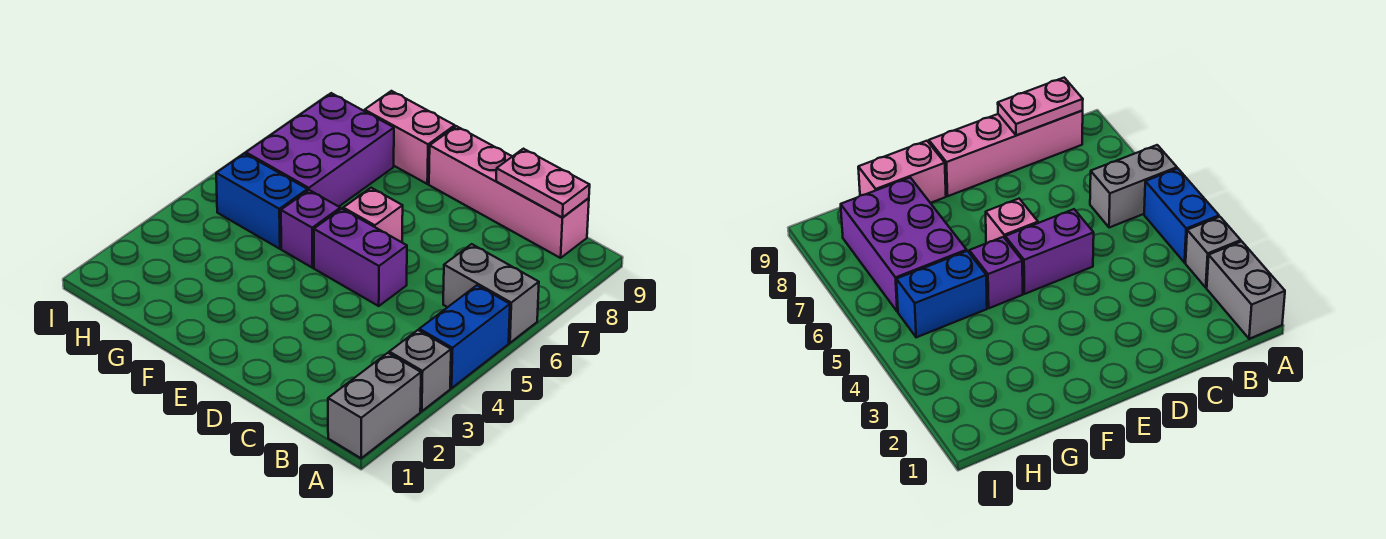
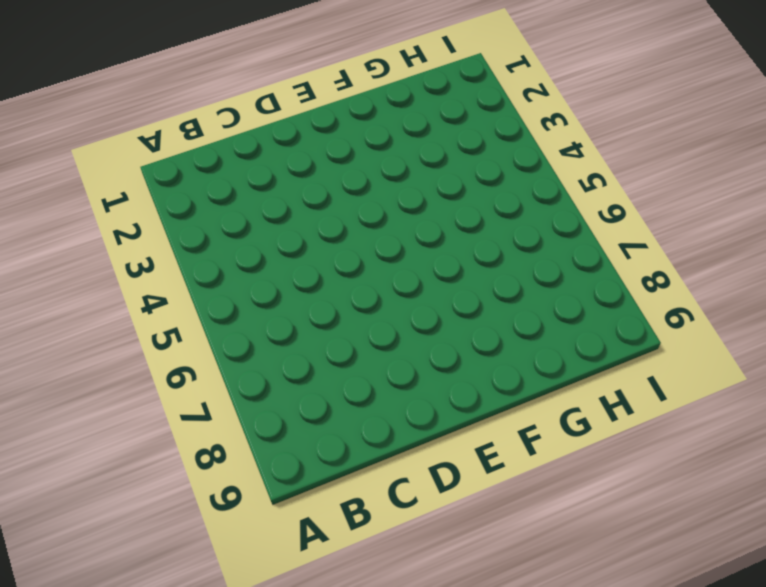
none -> grey 1x2 brick [328,353,421,458]
none -> grey 1x1 brick [389,330,451,411]
none -> blue 1x2 brick [419,285,510,388]

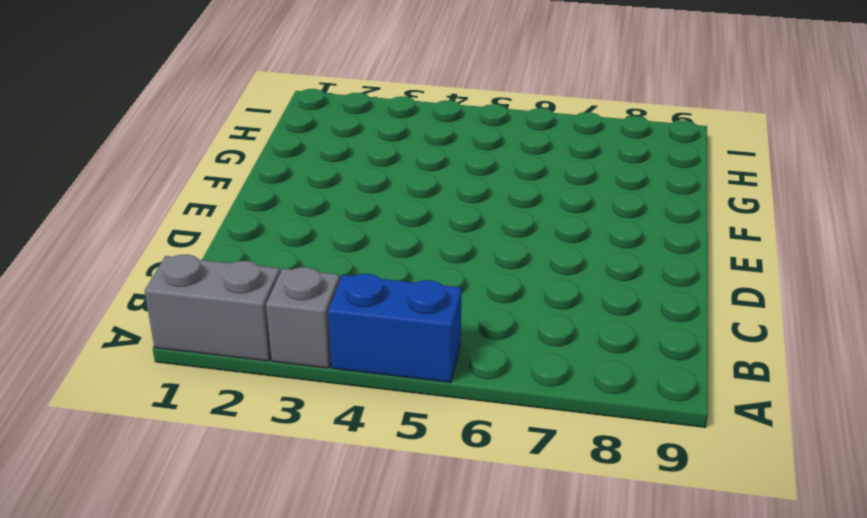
none -> grey 1x2 brick [443,244,539,343]
none -> pink 1x4 brick [429,126,589,258]
none -> purple 1x2 brick [314,209,407,306]

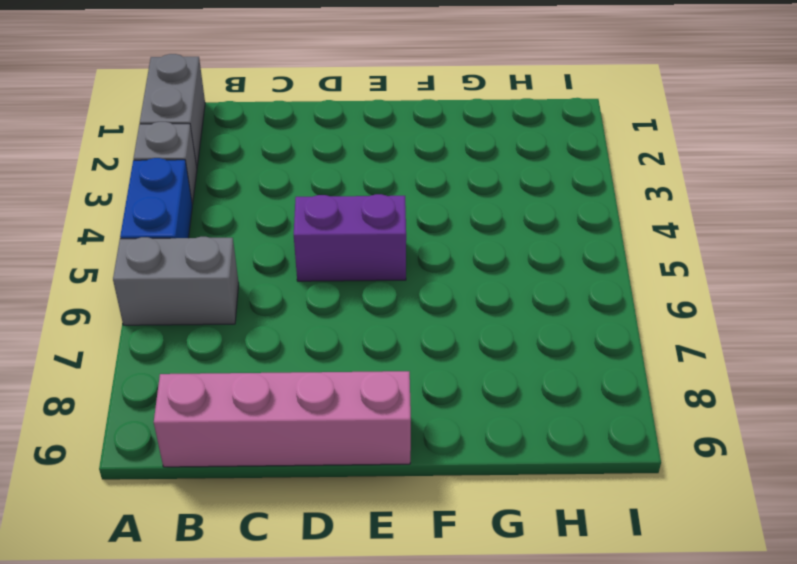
none -> pink 1x1 brick [343,188,403,242]
none -> purple 1x1 brick [281,190,340,268]
none -> pink 1x2 brick [365,91,455,184]

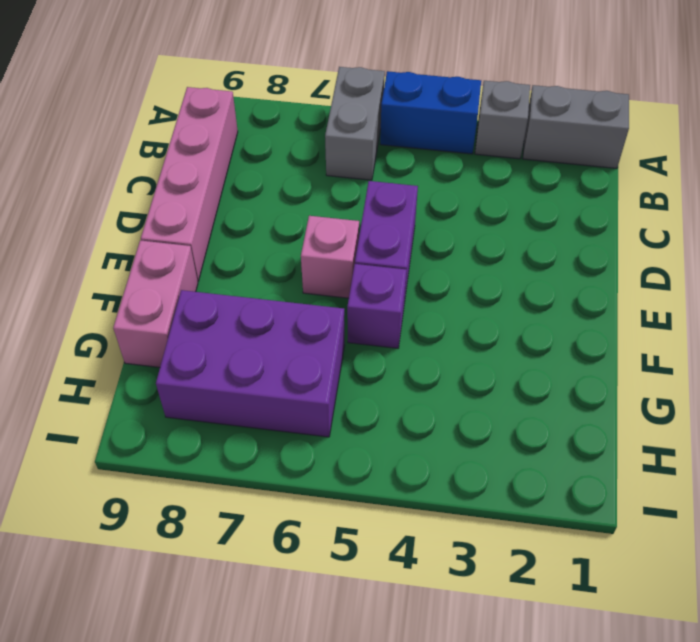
none -> blue 1x2 brick [216,153,308,249]
none -> pink 1x2 plate [496,149,590,217]

